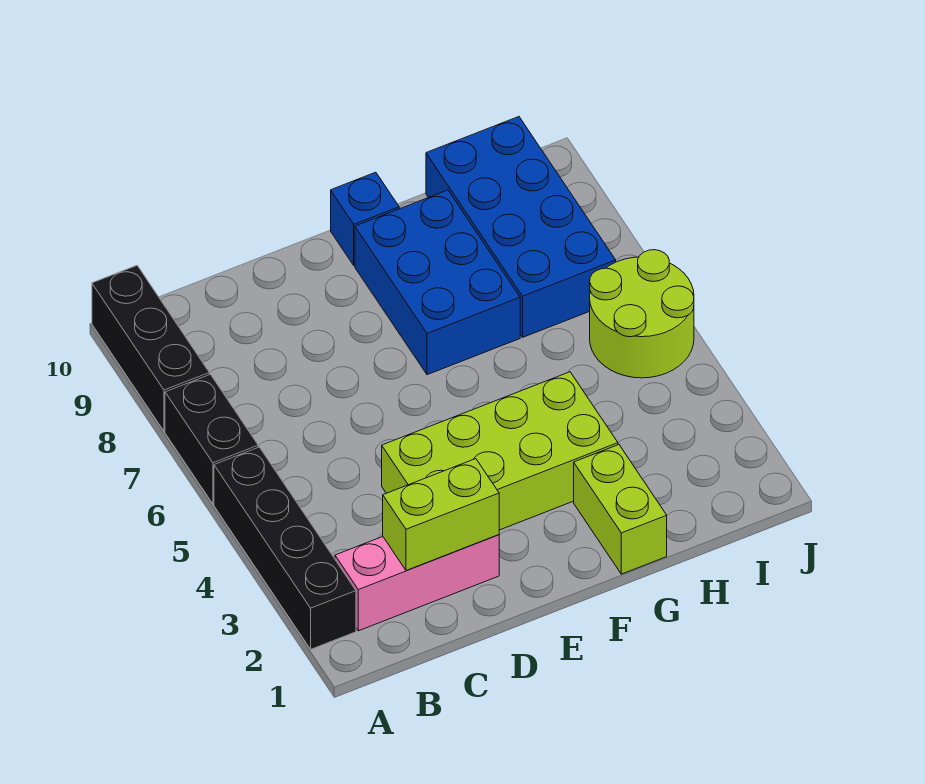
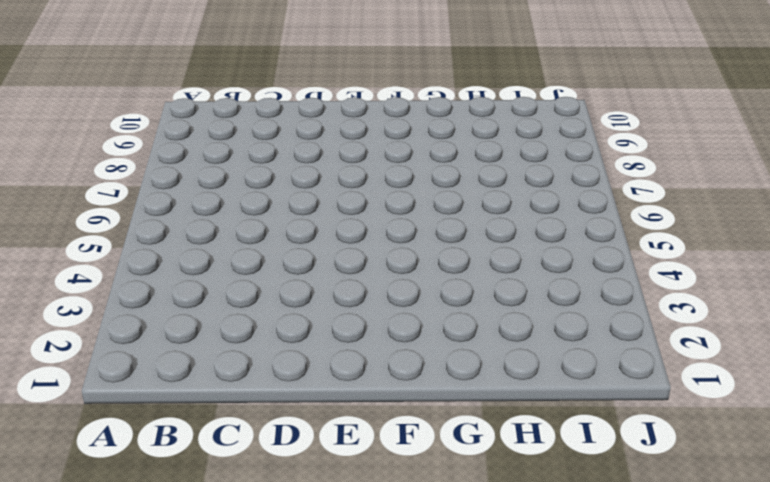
none -> black 1x4 brick [214,447,356,649]
none -> black 1x2 brick [165,374,258,504]

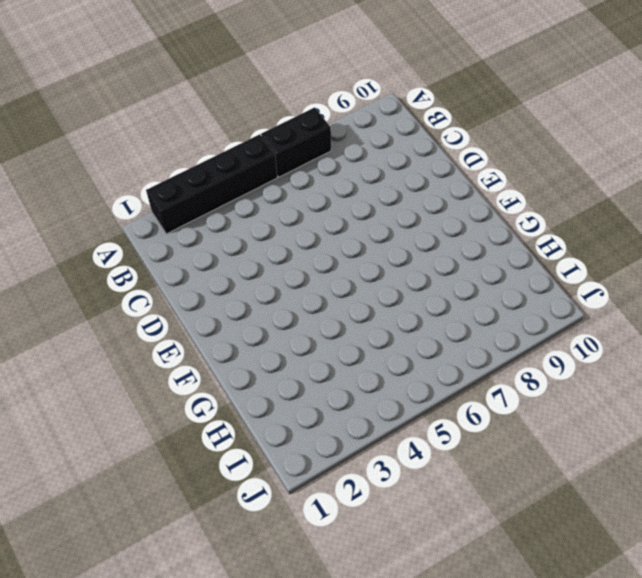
none -> black 1x3 brick [92,266,209,431]
none -> pink 1x3 brick [335,535,499,631]

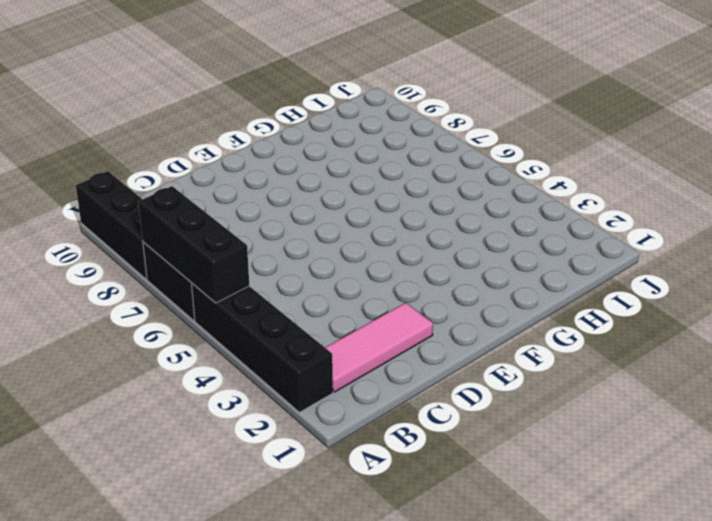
black 1x3 brick [138,186,249,303] -> none
pink 1x3 tile [325,303,433,392] -> pink 1x3 brick [335,535,499,631]
none -> lime 2x4 brick [382,372,618,530]
none -> blue 2x3 brick [355,190,520,375]

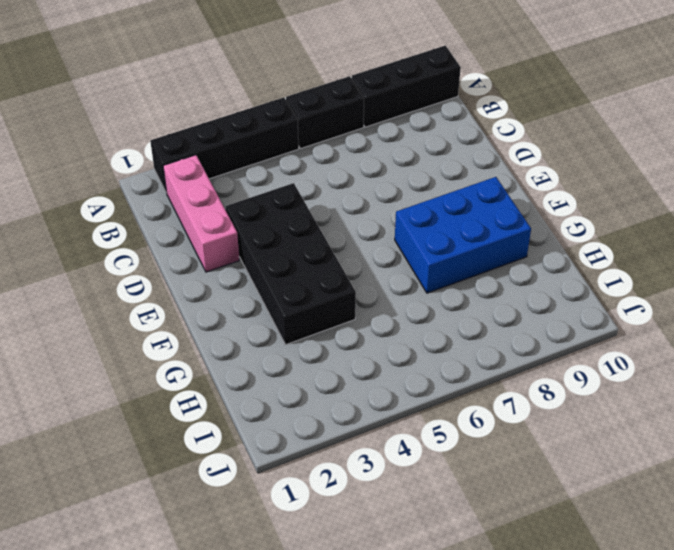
black 2x4 brick [225,183,356,345] -> lime 2x4 brick [382,372,618,530]
none -> blue 1x1 brick [331,172,399,266]
none -> lime 1x2 brick [574,445,667,574]

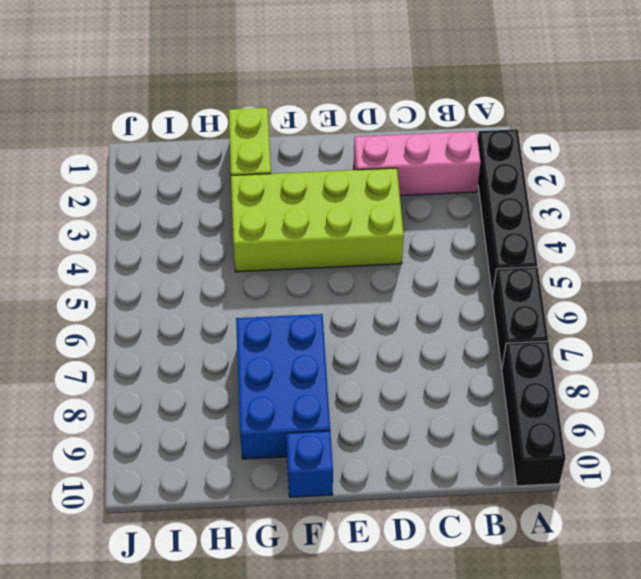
none -> blue 2x4 brick [426,117,616,337]
none -> lime 2x2 round brick [590,250,694,378]

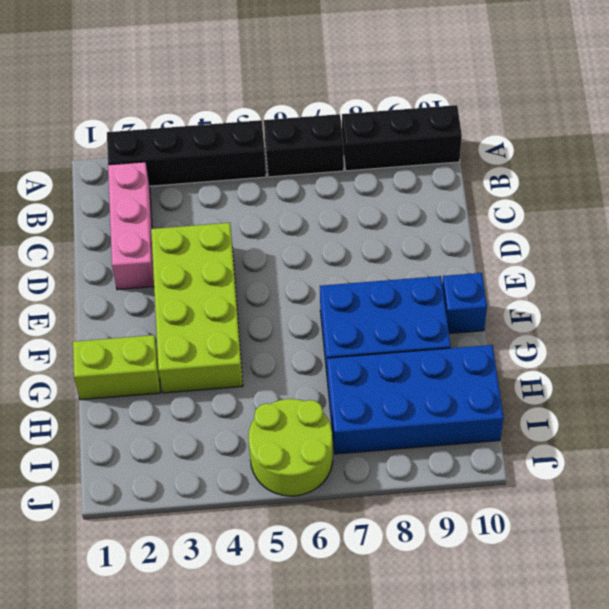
none -> lime 1x2 brick [383,459,499,571]

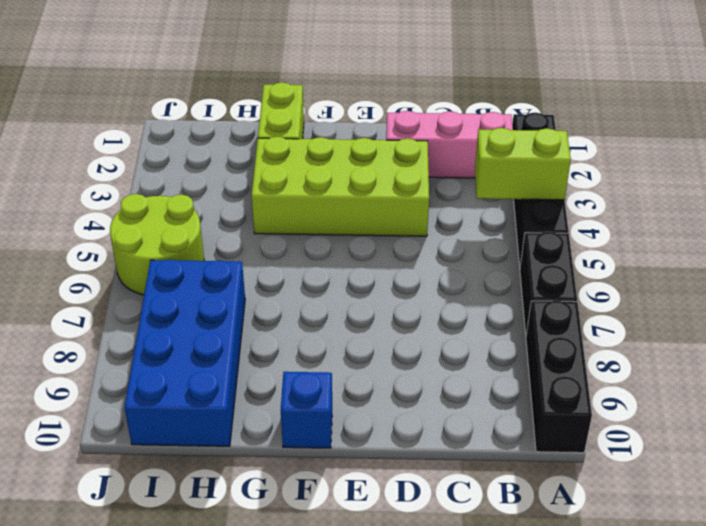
lime 1x2 brick [475,128,571,200] -> lime 1x2 brick moved to [383,459,499,571]
none -> blue 2x3 brick [355,190,520,375]

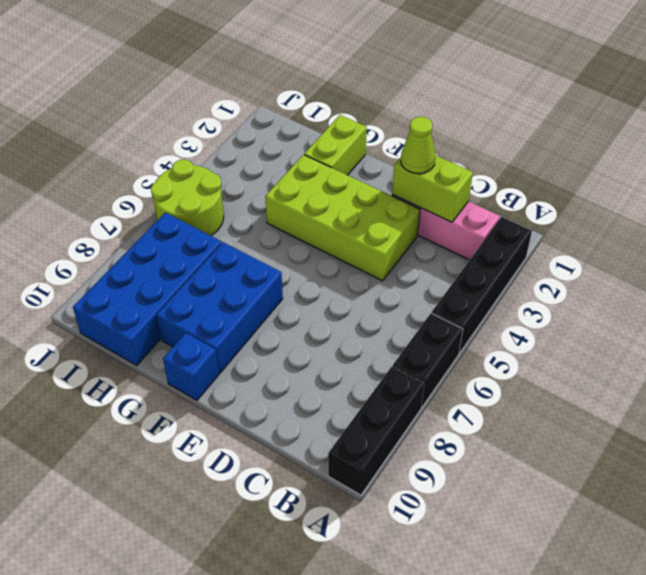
lime 1x1 cone [401,117,435,174] -> none

